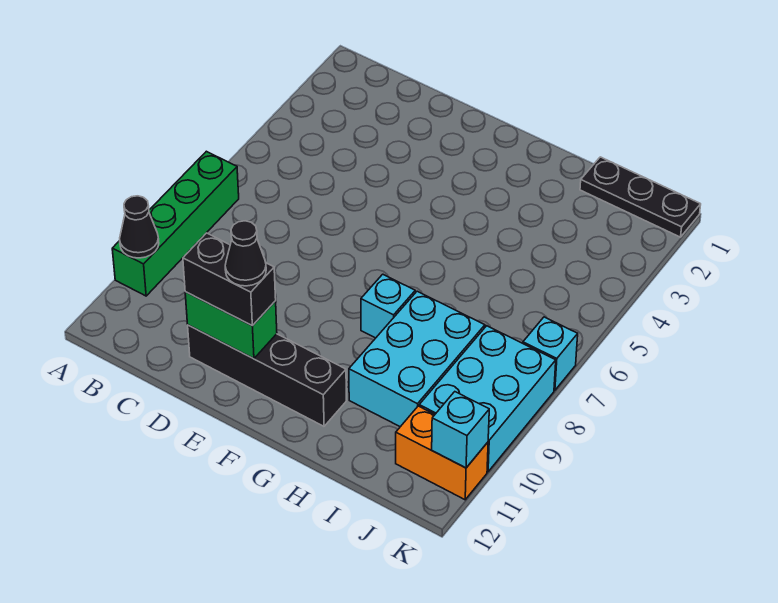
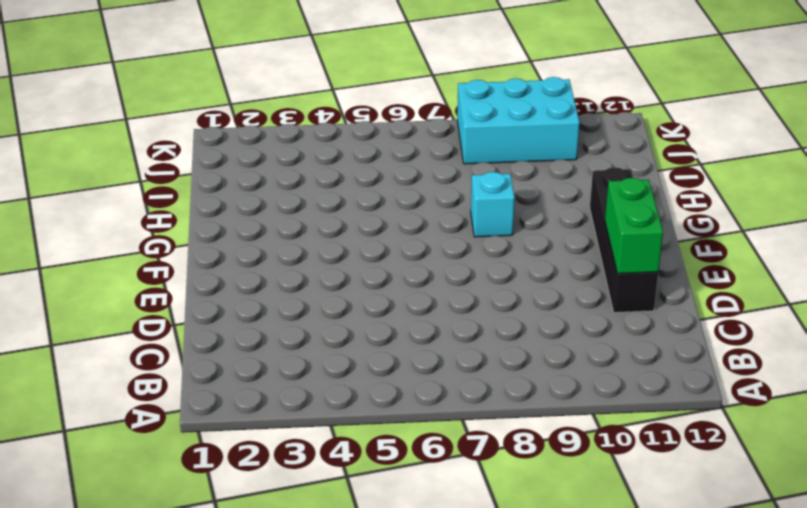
none -> green 1x4 brick [112,151,239,296]
none -> cyan 2x3 brick [349,291,485,427]
none -> black 1x3 plate [580,157,701,237]

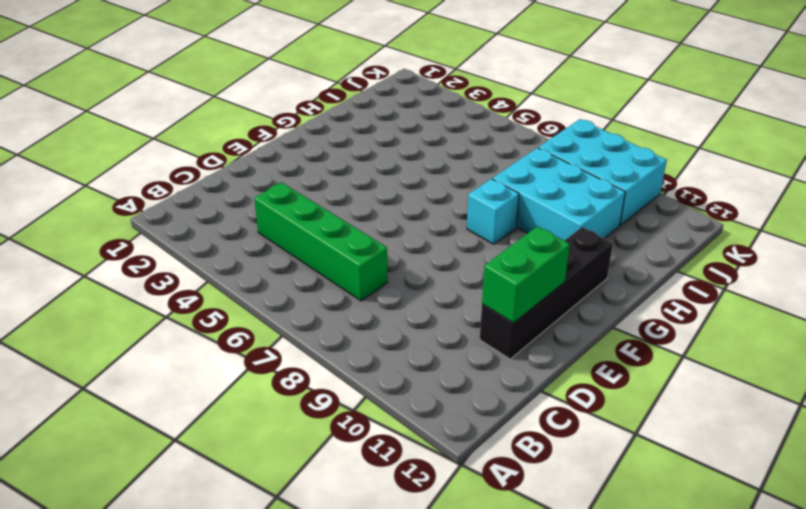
green 1x4 brick [254,182,388,301] -> green 1x4 brick moved to [112,151,239,296]
none -> black 1x3 plate [580,157,701,237]
none -> orange 1x2 brick [396,406,488,500]
none -> cyan 1x1 brick [523,317,578,390]

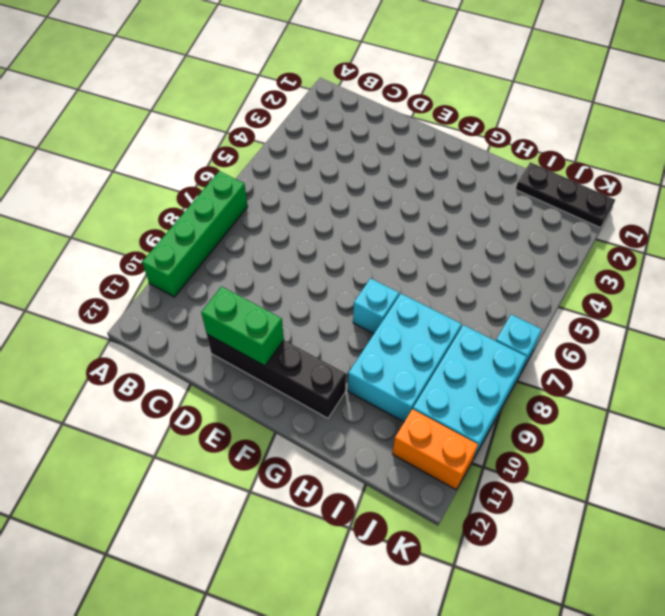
none -> black 1x1 cone [120,196,159,258]
none -> cyan 1x1 brick [432,392,489,468]
none -> black 1x2 brick [183,233,276,326]

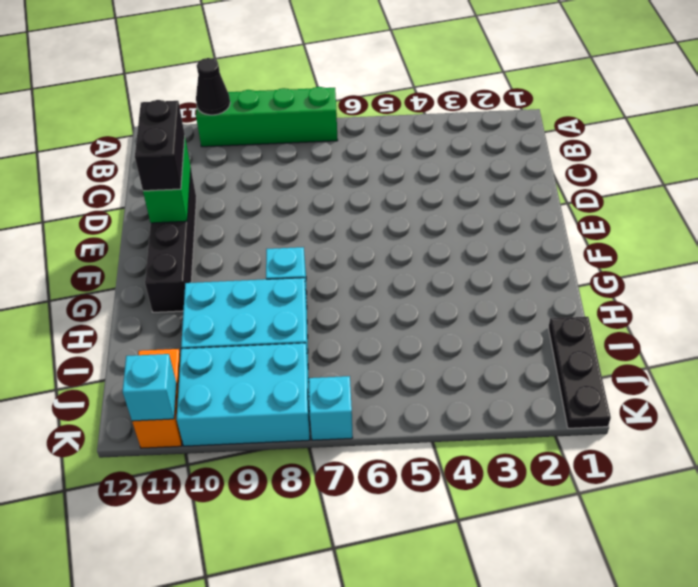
none -> black 1x1 cone [225,221,266,286]

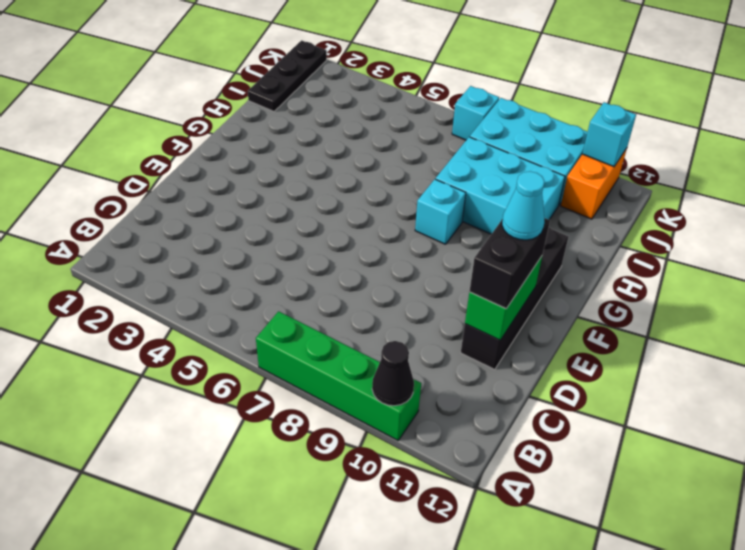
cyan 1x1 cone [502,171,545,240] -> black 1x1 cone [225,221,266,286]

